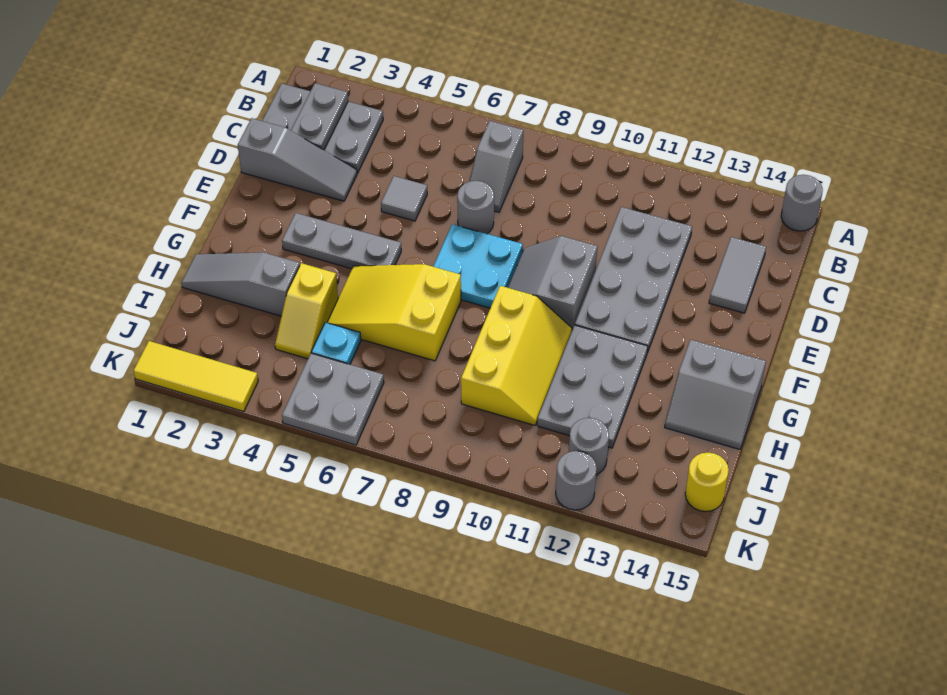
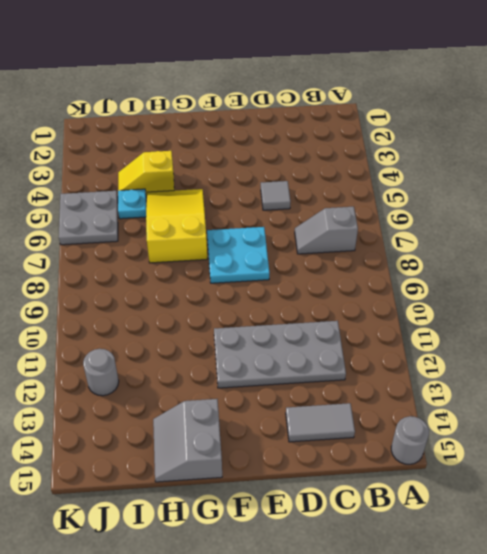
none -> grey 2x3 plate [262,84,383,173]
none -> grey 1x3 slope [238,118,357,201]
none -> grey 1x1 round brick [457,181,494,234]

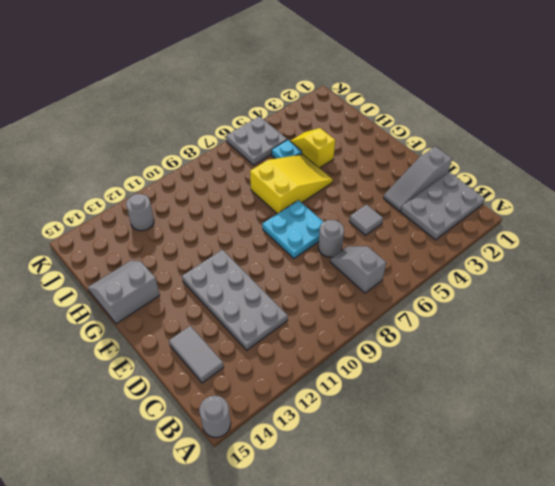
none -> grey 2x2 slope [508,236,597,329]
none -> grey 1x3 plate [282,213,401,269]
none -> yellow 2x3 slope [461,286,572,425]

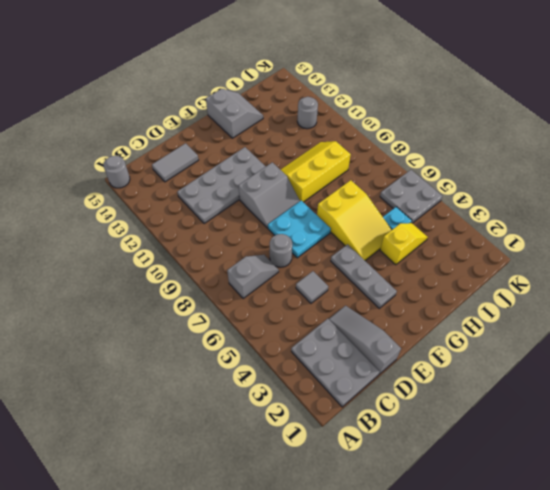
none -> grey 2x3 plate [537,325,648,448]
none -> grey 1x3 slope [182,252,300,316]
none -> yellow 1x1 round brick [685,453,729,512]

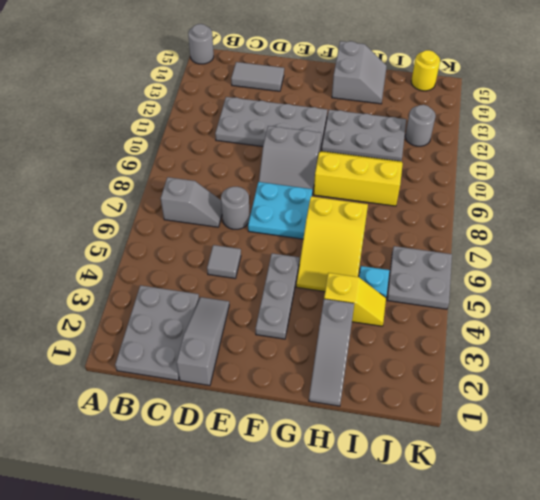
none -> yellow 1x3 tile [134,341,258,411]
none -> grey 1x1 round brick [556,451,597,510]
none -> grey 1x2 plate [291,83,348,150]

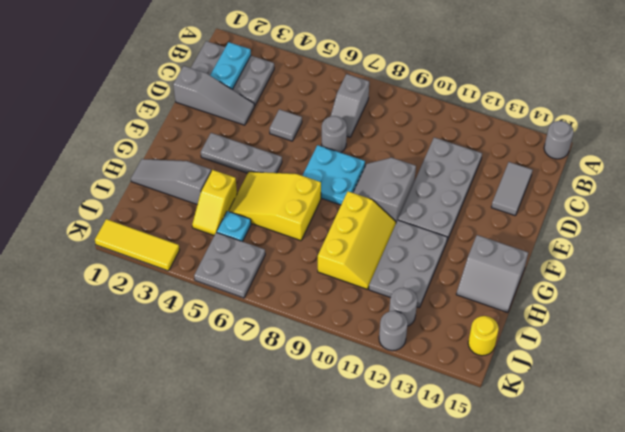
cyan 1x2 plate [210,42,251,90] -> grey 1x2 plate [291,83,348,150]

